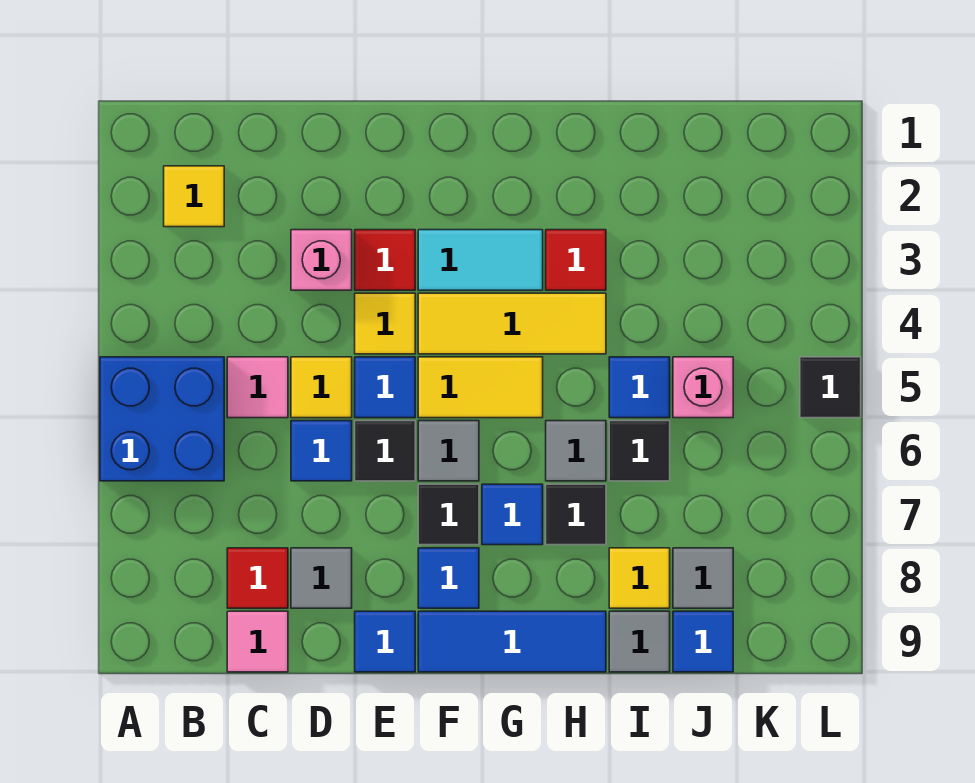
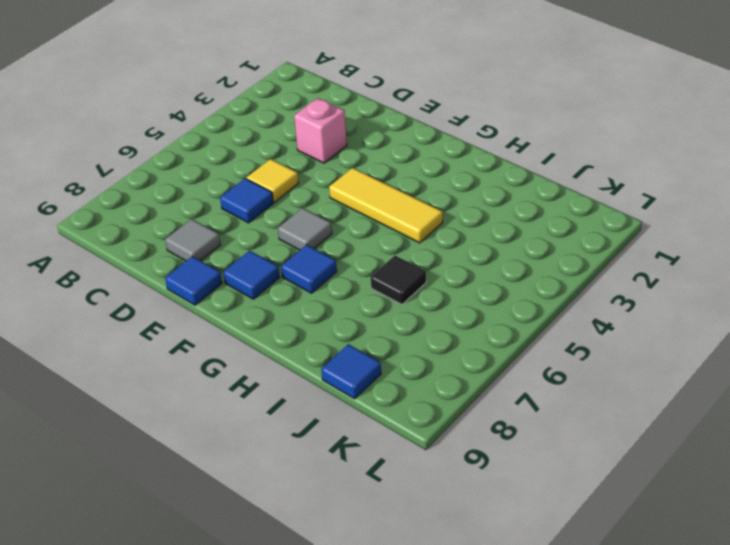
none -> blue 2x2 brick [100,357,224,481]
none -> yellow 1x1 tile [164,166,224,227]
none -> pink 1x1 tile [227,357,288,418]
none -> red 1x1 tile [227,548,288,608]

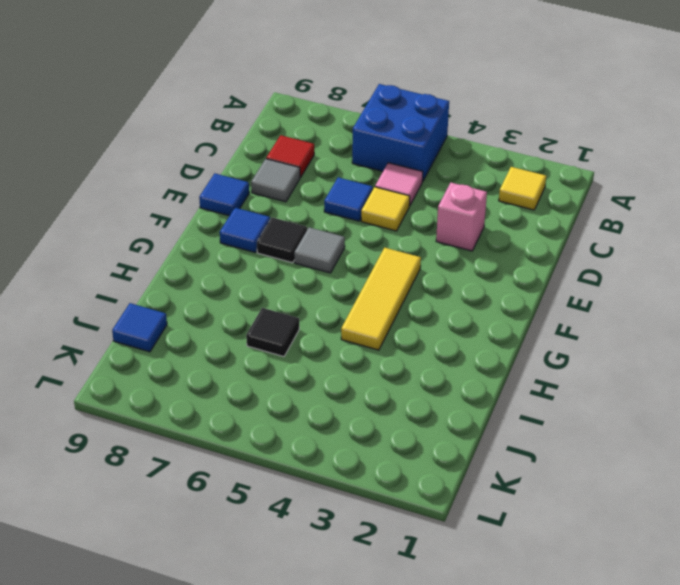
none -> pink 1x1 tile [227,611,288,672]
none -> red 1x1 tile [355,230,415,290]
none -> yellow 1x1 tile [355,293,415,354]
none -> blue 1x1 tile [355,357,415,418]

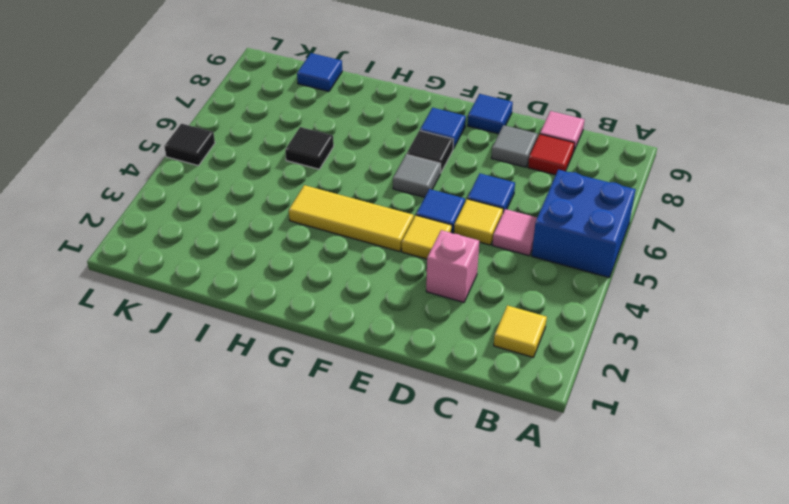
none -> red 1x1 tile [355,230,415,290]
none -> black 1x1 tile [355,421,415,481]
none -> cyan 1x2 tile [418,230,543,290]
none -> yellow 1x2 tile [418,357,543,418]

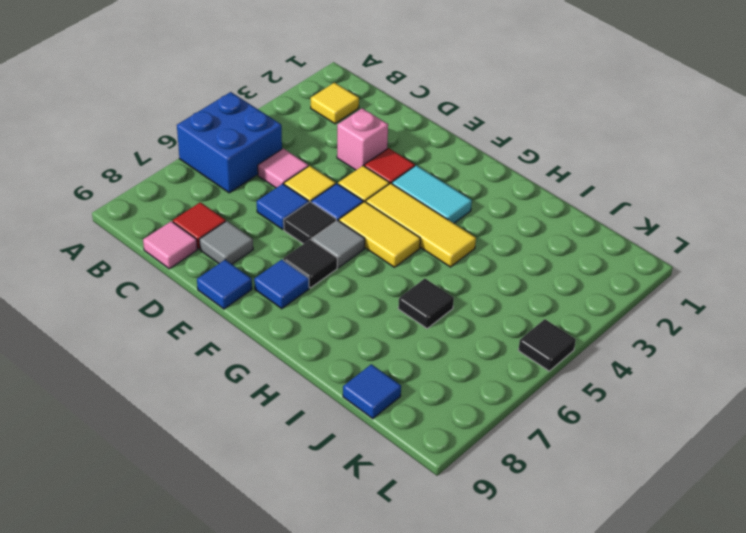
none -> blue 1x3 tile [418,611,606,672]
none -> blue 1x1 tile [482,484,543,545]
none -> red 1x1 tile [546,230,606,290]
none -> grey 1x1 tile [546,421,606,481]

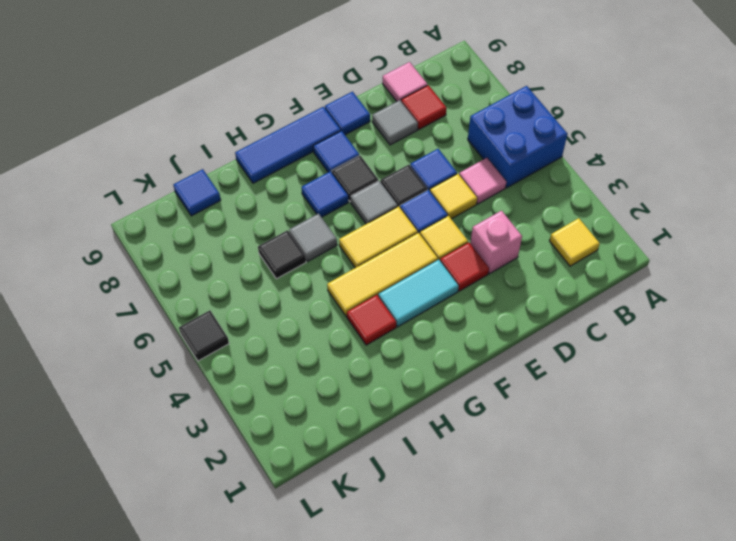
none -> black 1x1 tile [546,484,606,545]
none -> blue 1x1 tile [609,357,670,418]
none -> yellow 1x1 tile [609,548,670,608]
none -> grey 1x1 tile [609,611,670,672]

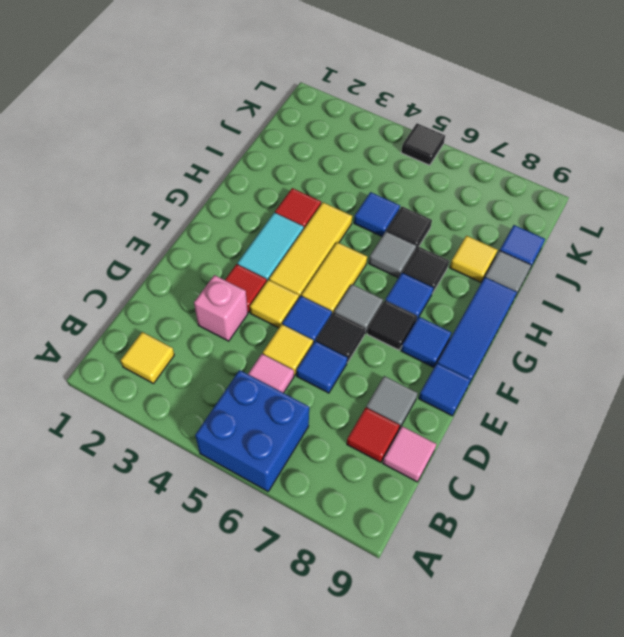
none -> pink 1x1 brick [673,357,733,418]
none -> grey 1x1 tile [673,548,733,608]

